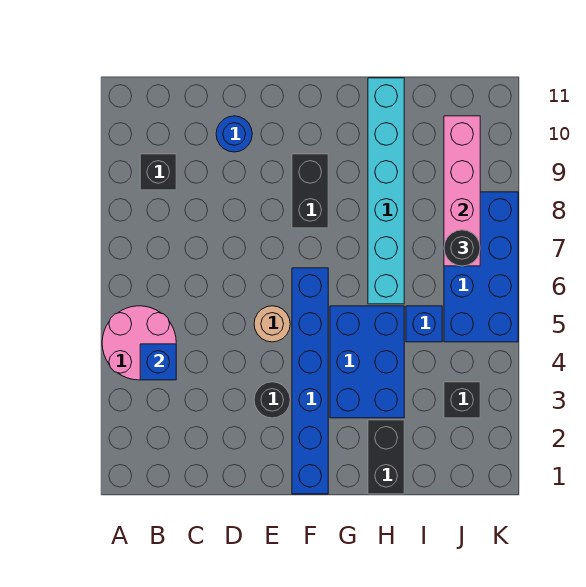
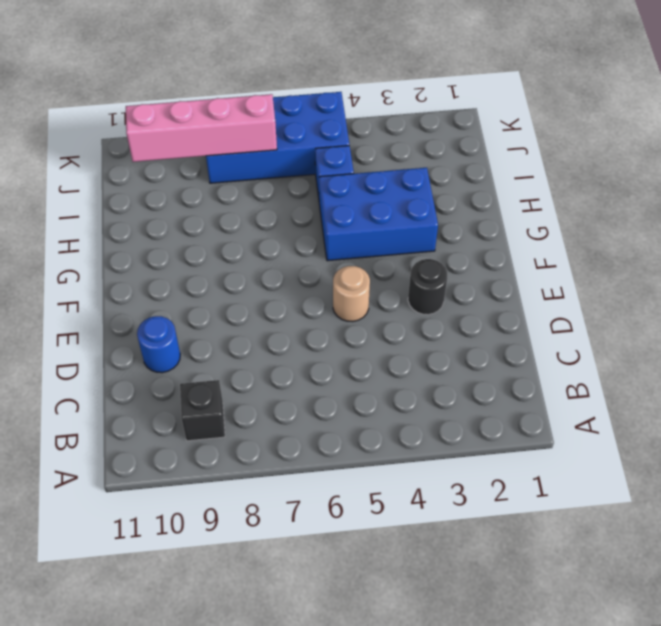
none -> pink 2x2 round brick [102,306,176,380]
none -> blue 1x6 brick [292,268,328,494]
none -> black 1x2 brick [292,154,328,228]

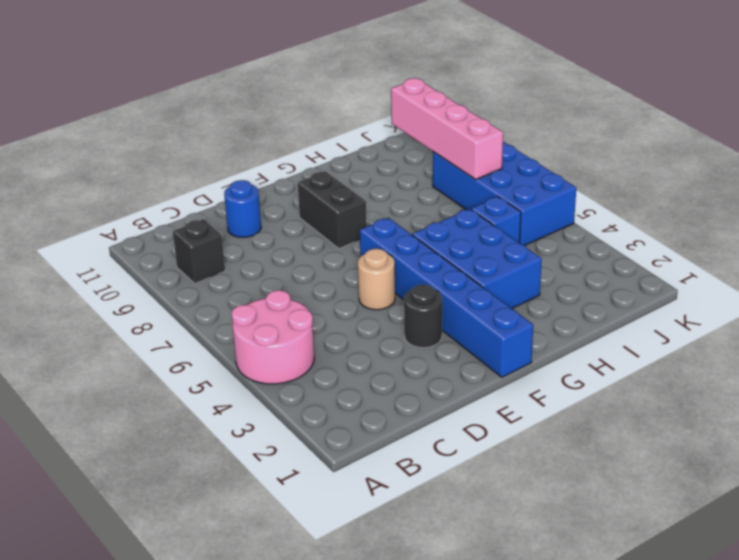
none -> black 1x2 brick [368,420,404,494]
none -> cyan 1x6 brick [368,78,404,304]
none -> black 1x1 brick [444,382,480,418]

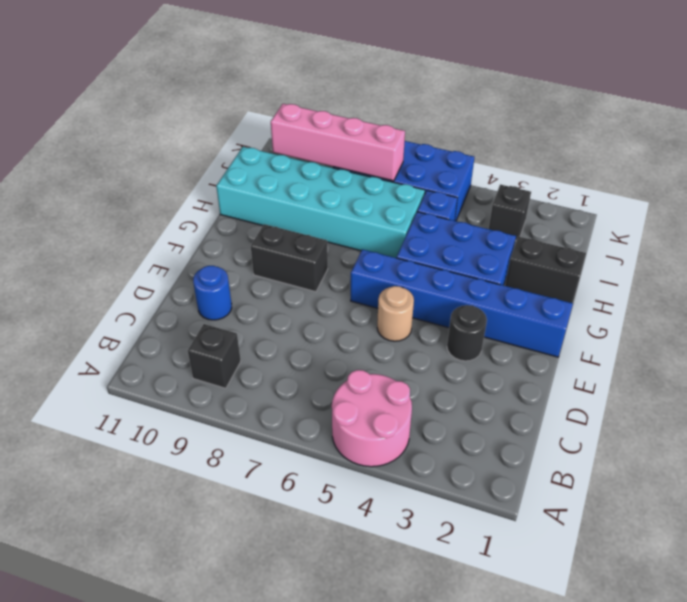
cyan 2x6 brick [216,147,425,258] -> cyan 1x6 brick [368,78,404,304]
none -> blue 1x1 brick [140,344,176,380]
none -> black 1x1 round brick [444,230,480,266]

